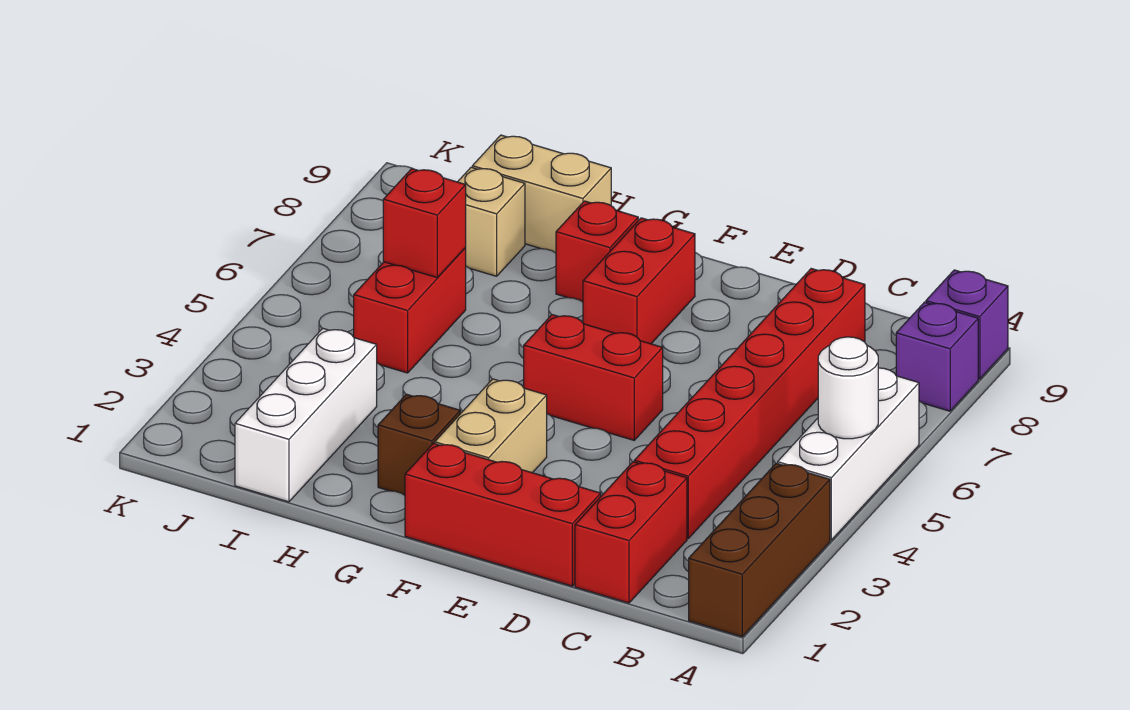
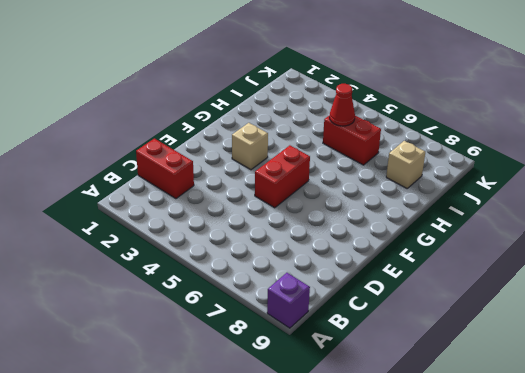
tan 1x1 brick [232,123,268,170] -> tan 1x2 brick [435,379,547,473]
red 1x1 cone [329,84,355,126] -> none
none -> brown 1x3 brick [689,463,830,637]
none -> white 1x3 brick [778,368,919,540]
none -> purple 1x1 brick [896,302,978,411]

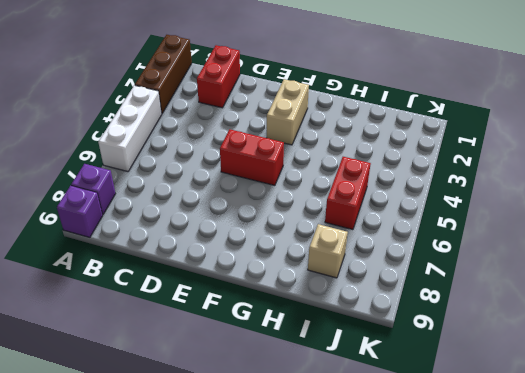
none -> red 1x6 brick [634,269,865,538]
none -> red 1x3 brick [405,443,601,586]
none -> red 1x2 brick [583,218,695,344]

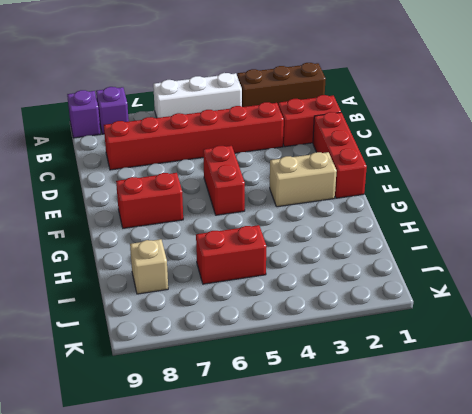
none -> brown 1x1 brick [378,394,460,495]
none -> red 1x1 brick [556,201,638,302]
none -> tan 1x2 brick [472,135,611,253]

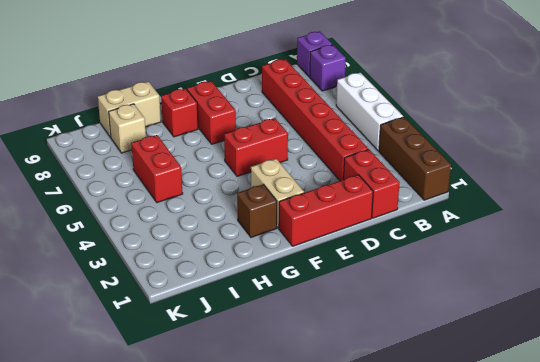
none -> white 1x3 brick [235,328,377,502]
none -> white 1x1 round brick [818,337,878,439]
none -> red 1x1 brick [383,169,466,277]

